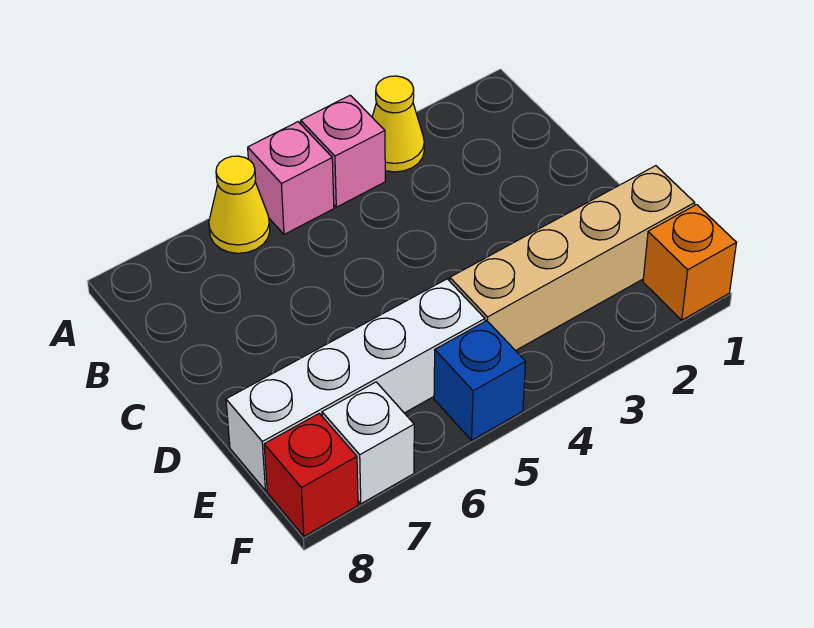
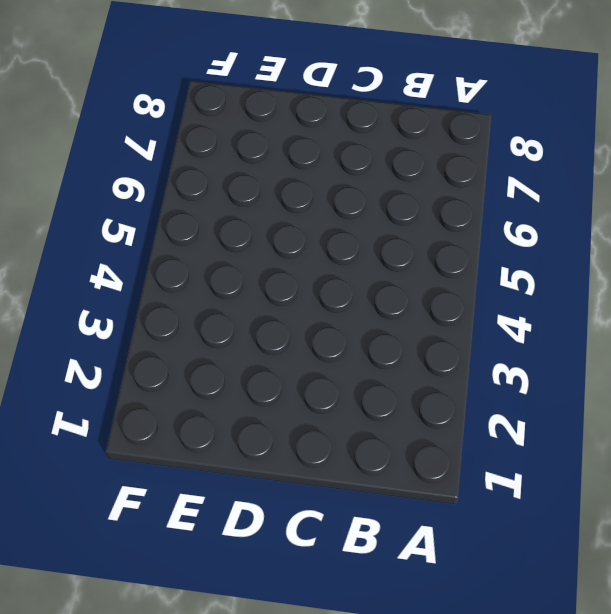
none -> yellow 1x1 cone [372,76,424,172]
none -> pink 1x1 brick [301,95,385,207]

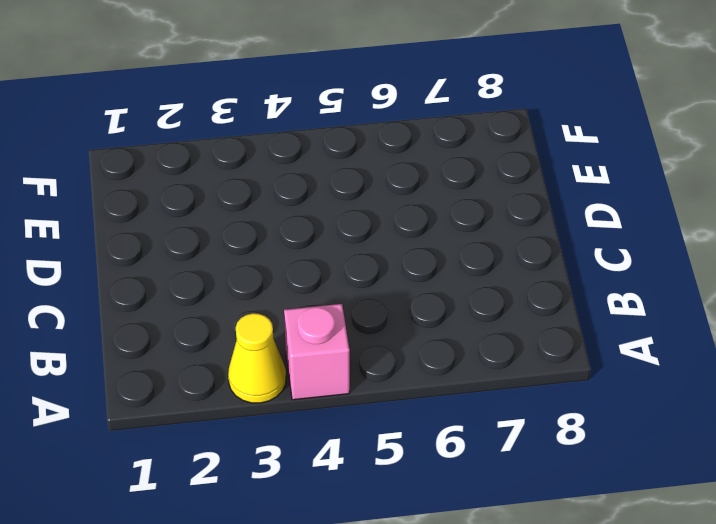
none -> pink 1x1 brick [248,122,334,234]
none -> yellow 1x1 cone [209,156,270,253]

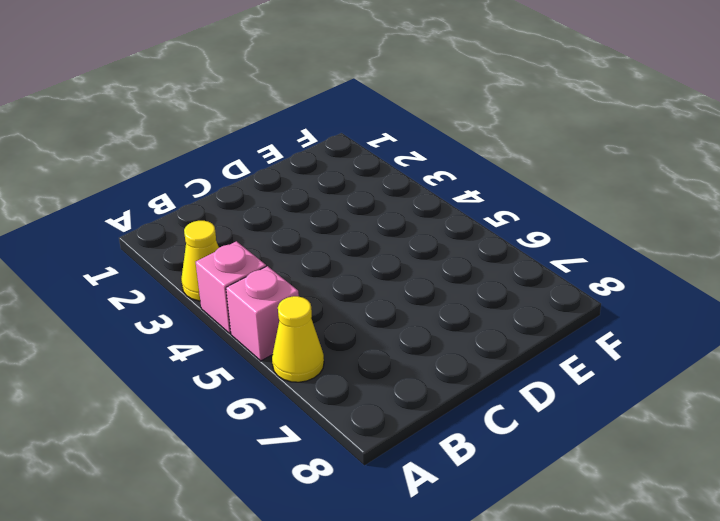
none -> tan 1x4 brick [450,166,695,351]
none -> white 1x4 brick [226,279,485,491]

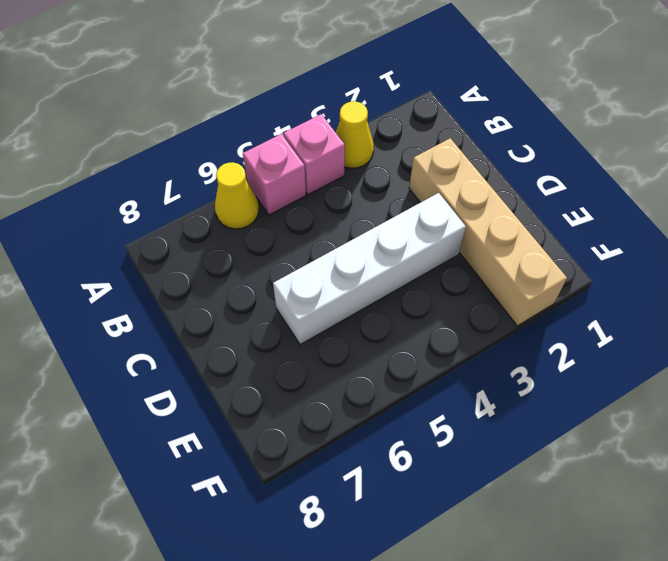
tan 1x4 brick [409,138,567,326] -> tan 1x4 brick turned to [450,166,695,351]
white 1x4 brick [273,193,466,345] -> white 1x4 brick moved to [226,279,485,491]
none -> orange 1x1 brick [643,205,736,320]
none -> blue 1x1 brick [434,321,526,440]

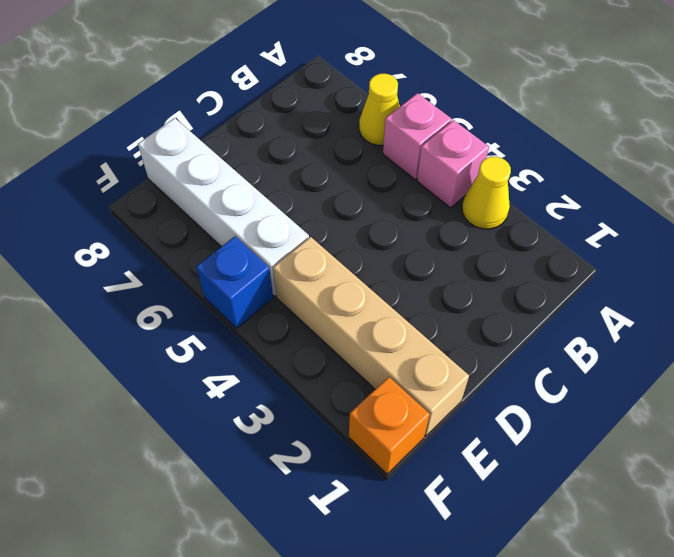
none -> white 1x1 brick [322,382,414,504]
none -> red 1x1 brick [264,414,358,536]

